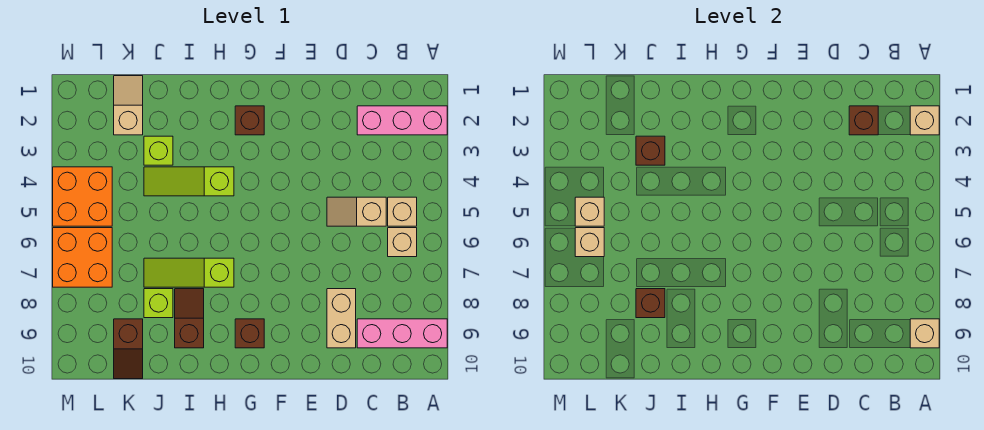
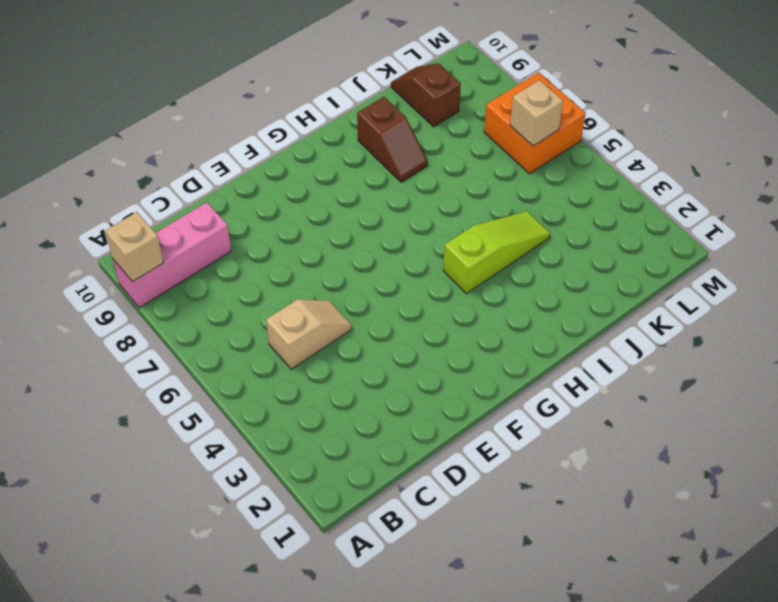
none -> pink 1x3 brick [357,106,447,135]
none -> tan 1x1 brick [388,197,417,226]
none -> tan 1x1 brick [388,228,417,257]

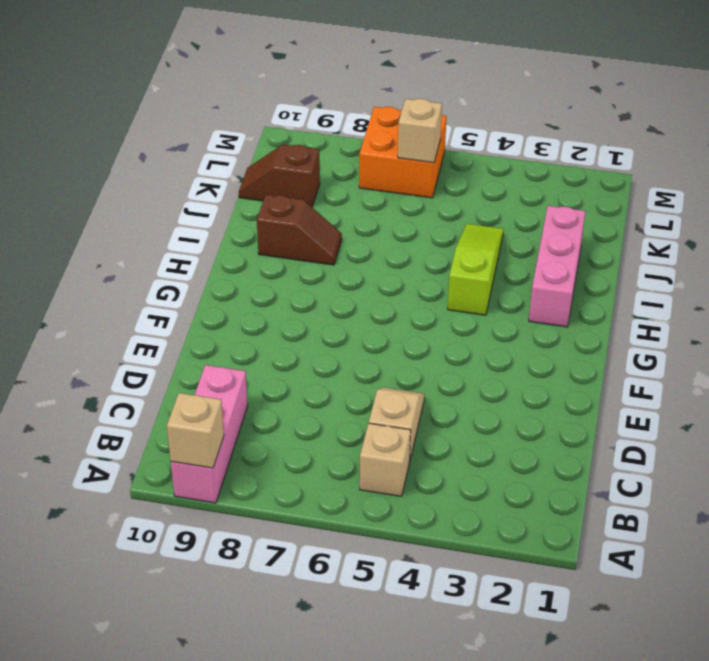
pink 1x3 brick [529,206,585,327] -> pink 1x3 brick moved to [357,106,447,135]
none -> tan 1x1 brick [388,228,417,257]
none -> tan 1x2 brick [327,289,356,348]
none -> brown 1x1 brick [235,106,264,135]

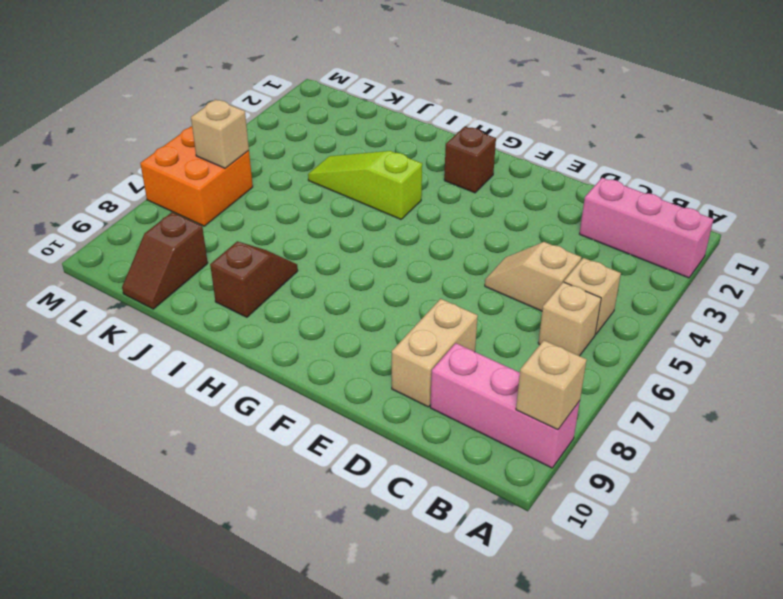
none -> brown 1x1 brick [235,319,264,348]
none -> lime 1x3 slope [144,258,234,287]
none -> lime 1x1 brick [144,136,173,165]

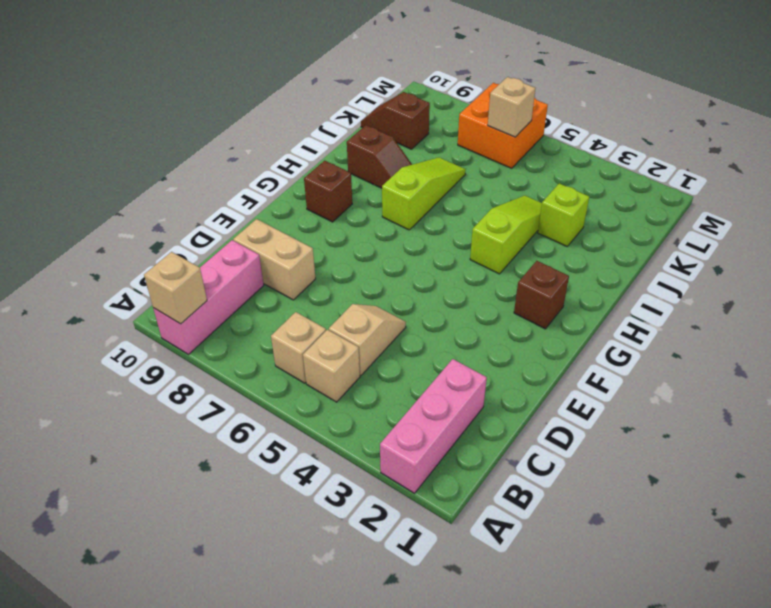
none -> lime 1x1 brick [144,289,173,318]
none -> tan 1x2 slope [114,76,143,135]
none -> orange 2x2 brick [53,167,112,226]

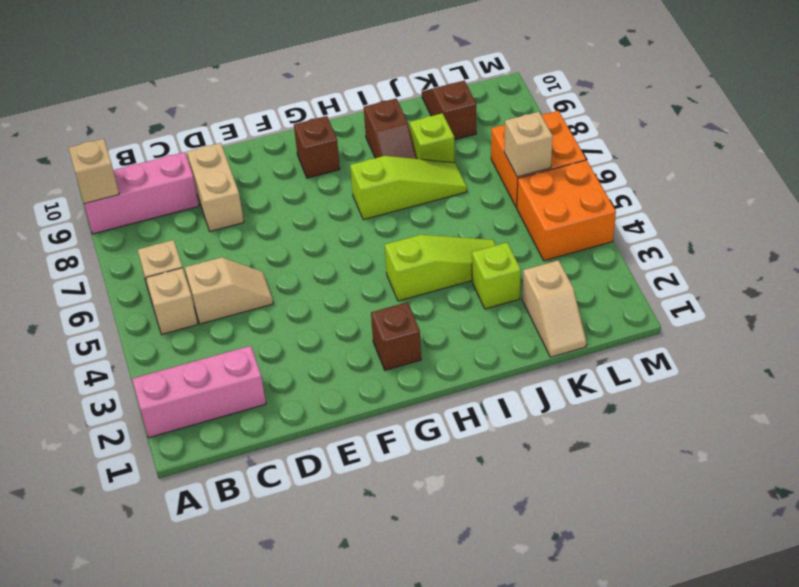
none -> tan 1x1 brick [910,106,939,135]
none -> brown 1x1 brick [849,106,878,135]
none -> brown 1x1 brick [636,136,665,165]

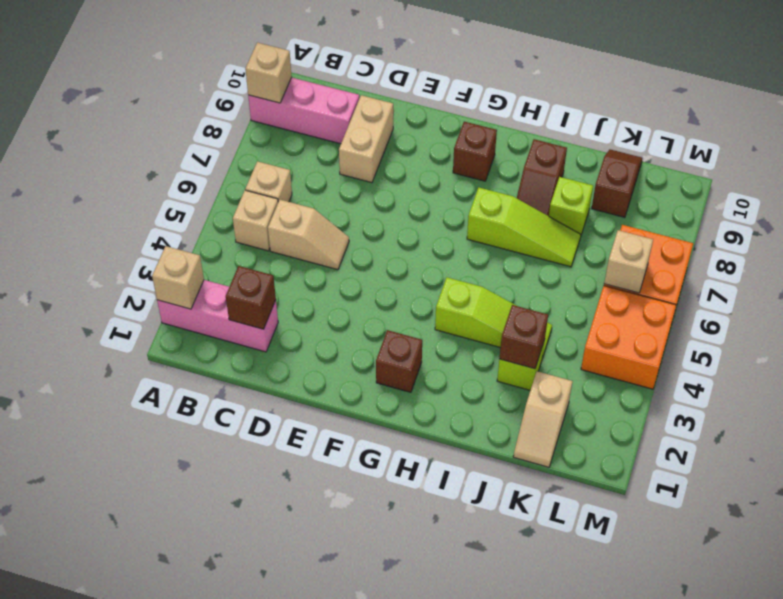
none -> brown 1x1 brick [636,289,665,318]
none -> tan 1x1 brick [575,197,604,226]

